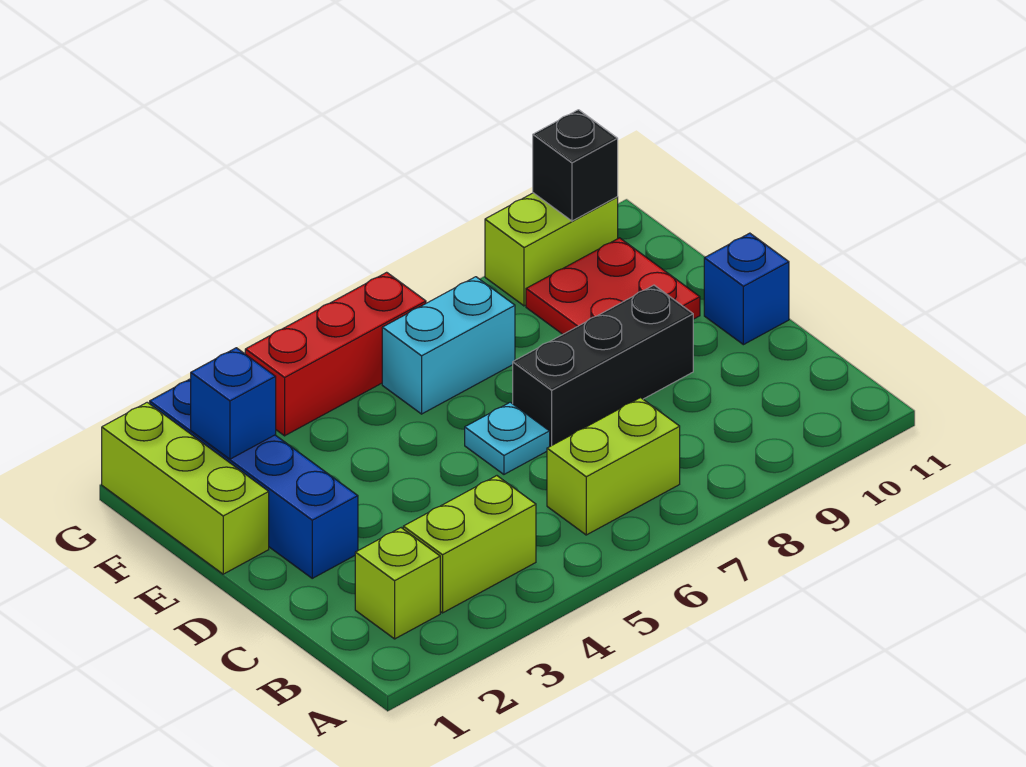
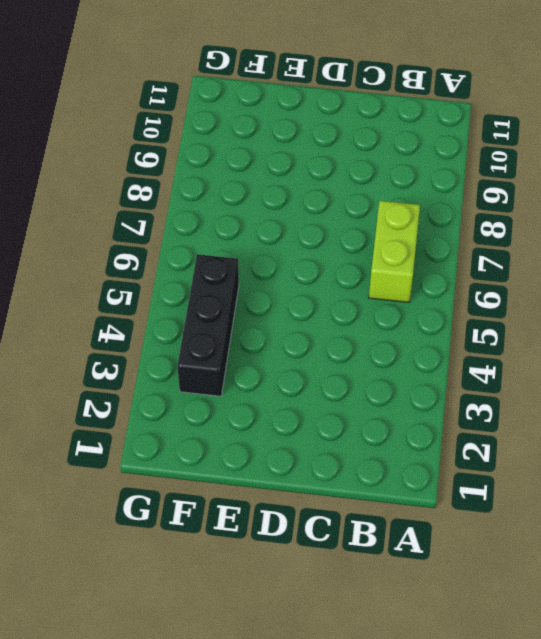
black 1x3 brick [177,254,239,396] -> black 1x3 brick moved to [513,285,693,446]
none -> lime 1x1 brick [355,528,440,639]
none -> lime 1x2 brick [403,476,536,613]
none -> blue 1x4 brick [150,379,358,578]

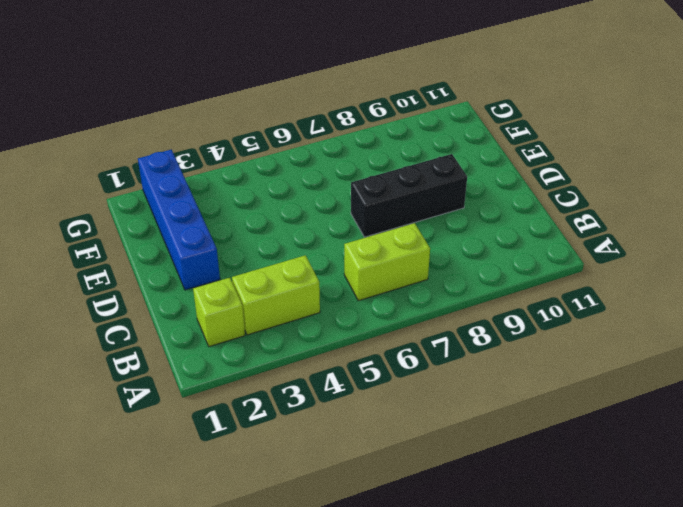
none -> cyan 1x1 plate [465,402,550,474]
none -> blue 1x1 brick [704,233,789,345]
none -> lime 1x3 brick [102,402,269,574]

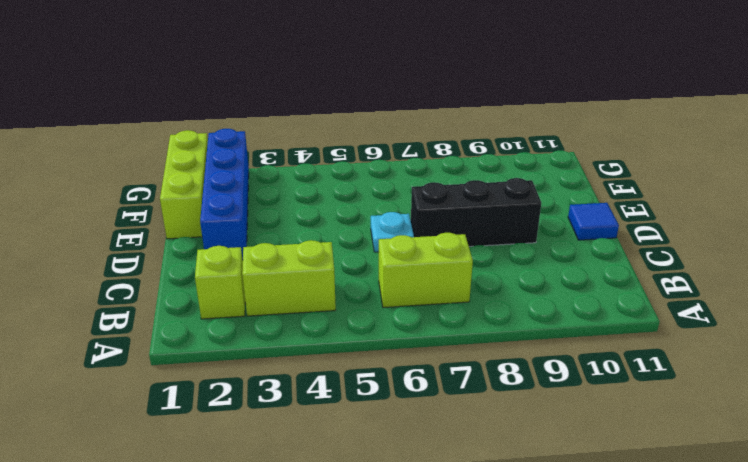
blue 1x1 tile [568,203,619,240] -> blue 1x1 brick [704,233,789,345]
none -> red 2x2 plate [526,238,700,334]
none -> cyan 1x2 brick [382,277,515,414]
none -> red 1x3 brick [245,272,426,436]

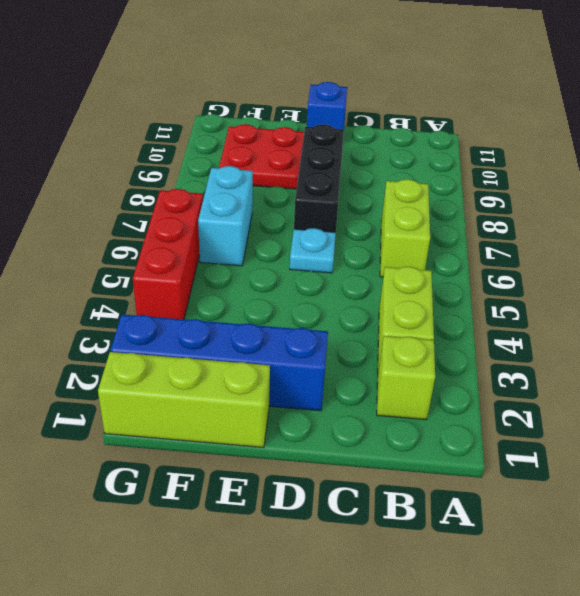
none -> lime 1x2 brick [485,193,618,306]
none -> blue 1x1 brick [191,348,276,459]
none -> black 1x1 brick [533,110,618,221]

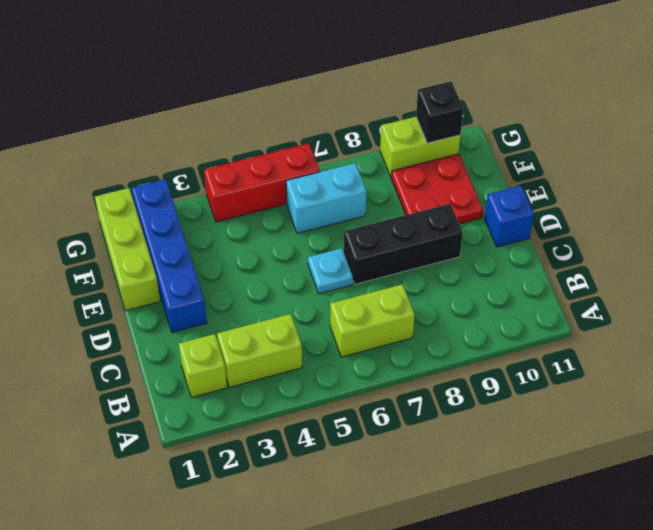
none -> blue 1x1 brick [191,348,276,459]

